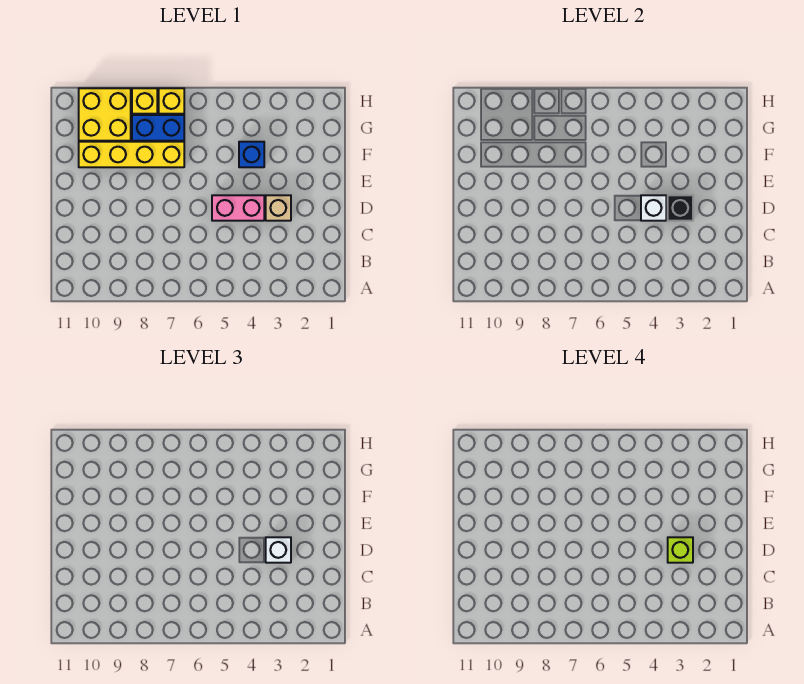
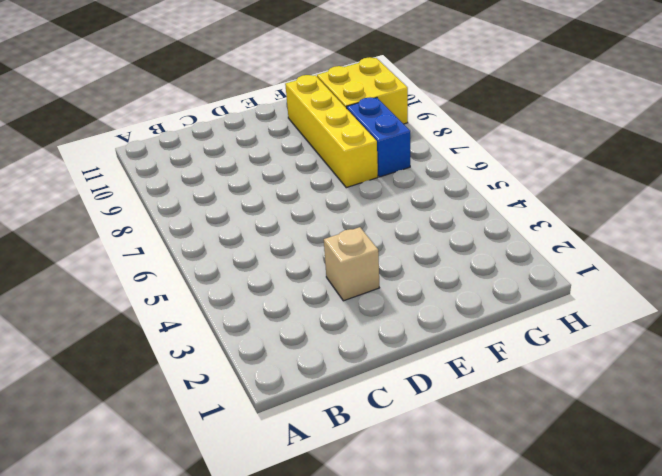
none -> pink 1x2 brick [212,195,264,221]
none -> blue 1x1 brick [239,142,264,167]
none -> yellow 1x1 brick [159,88,184,114]

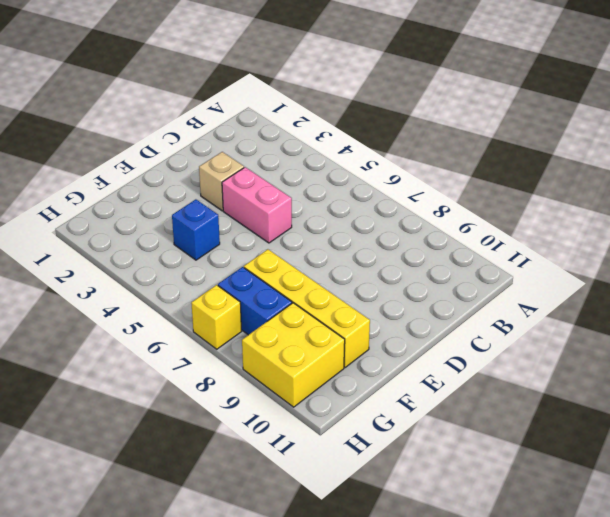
none -> yellow 1x1 brick [132,88,157,114]
none -> black 1x1 brick [668,195,693,221]
none -> white 1x1 brick [641,195,666,221]

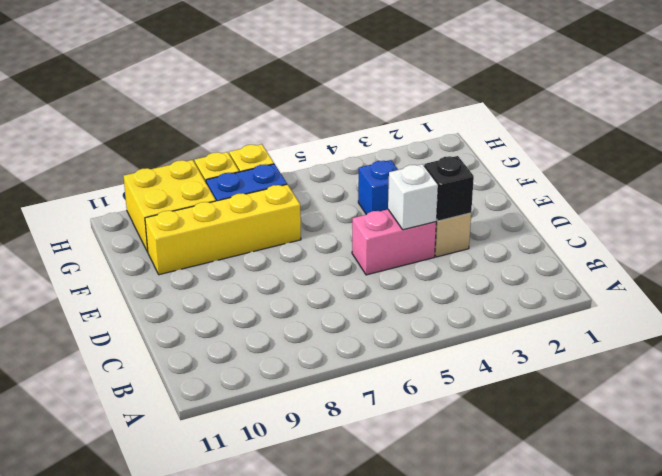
none -> white 1x1 brick [266,537,291,563]
none -> lime 1x1 brick [668,537,693,563]

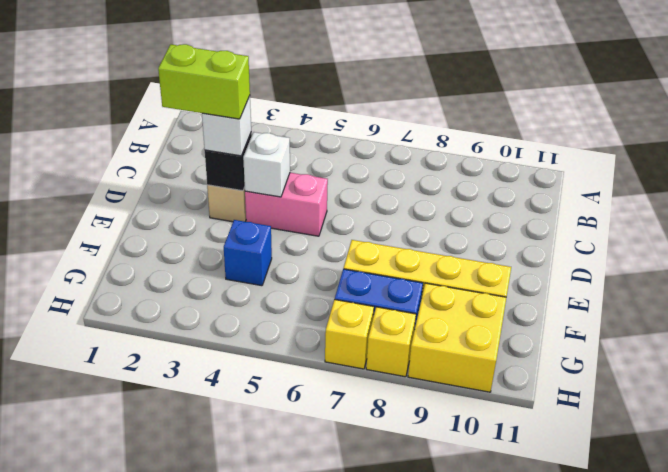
lime 1x2 brick [158,44,250,119] -> lime 1x1 brick [668,537,693,563]

